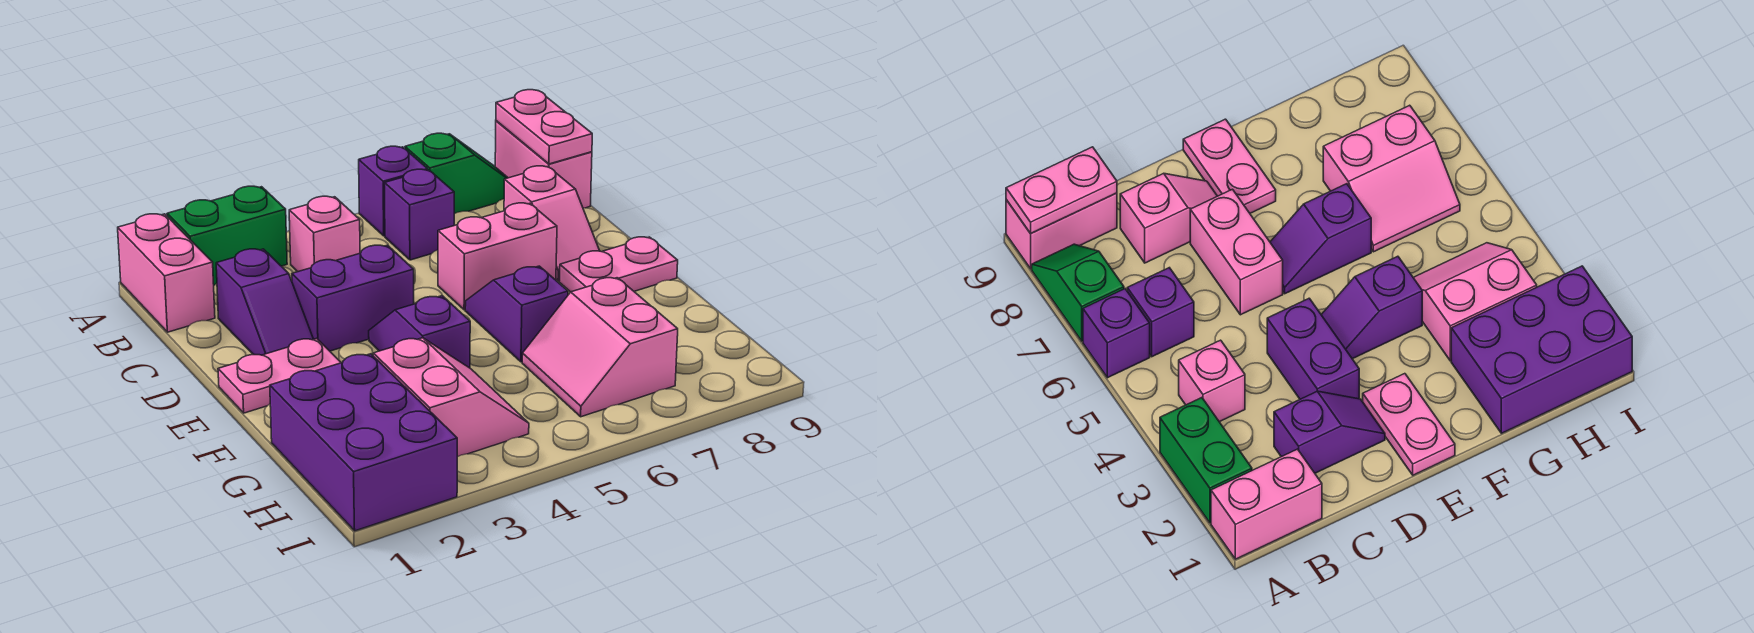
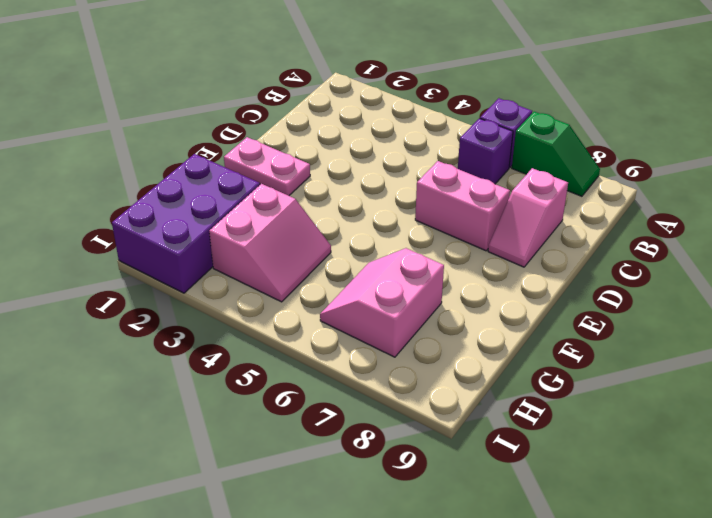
none -> pink 1x2 brick [118,214,215,332]
none -> green 1x2 brick [167,186,287,285]
none -> pink 1x2 brick [495,121,592,208]

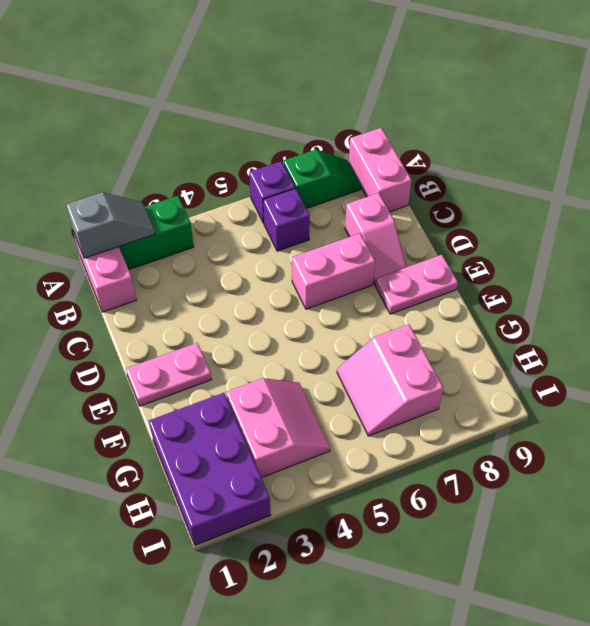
grey 1x2 slope [66,192,155,258] -> none
none -> pink 1x1 brick [289,196,360,272]
none -> purple 1x2 slope [216,249,313,355]
none -> purple 1x2 brick [292,245,414,351]

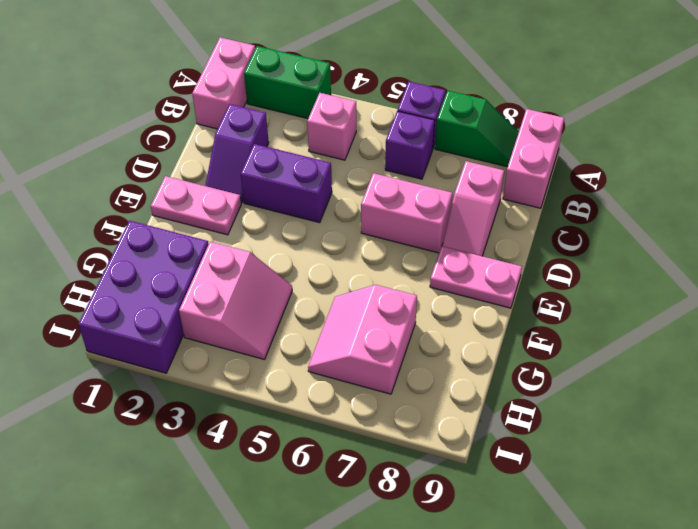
none -> purple 1x2 slope [369,296,470,368]
none -> purple 1x2 slope [465,266,568,362]
none -> pink 1x2 plate [496,90,592,164]

